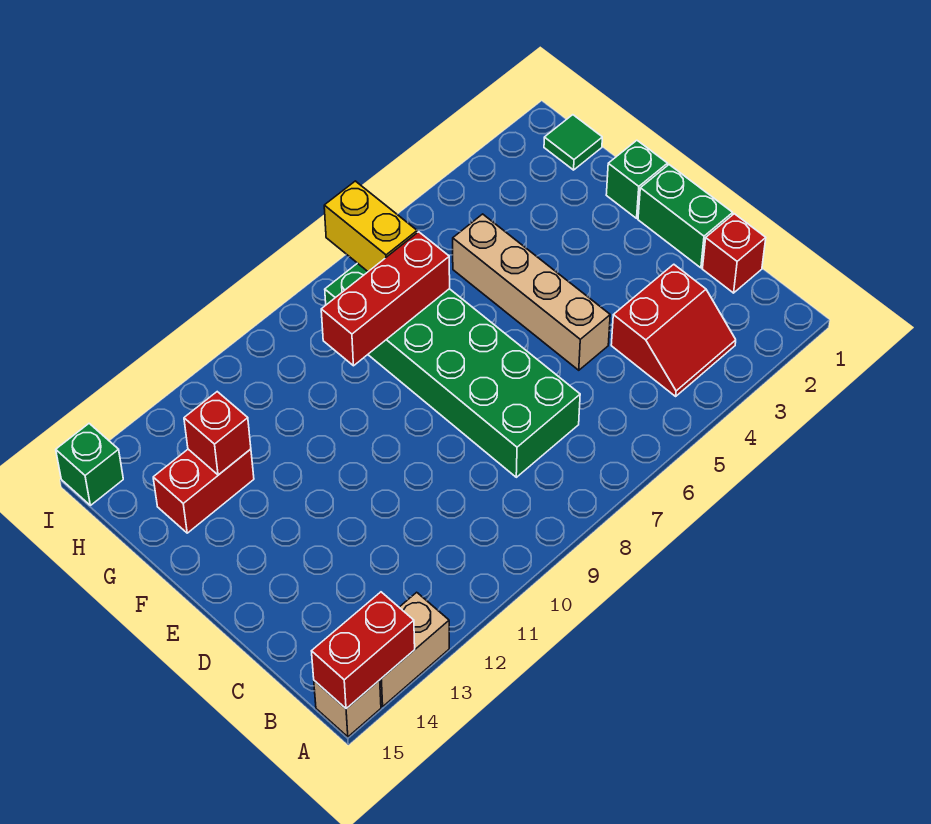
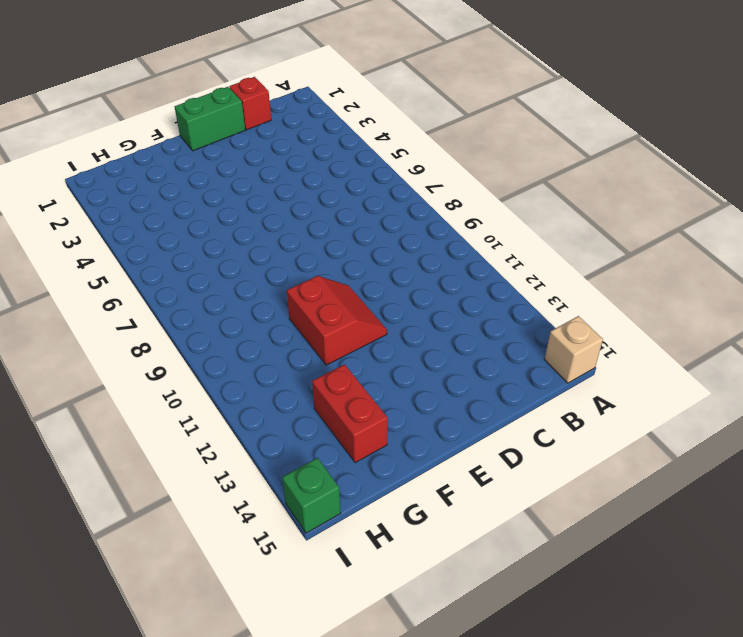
red 2x2 slope [287,276,387,365] -> red 2x2 slope moved to [611,264,736,396]
none -> tan 1x2 brick [380,592,449,706]
none -> green 2x6 brick [325,263,580,477]
none -> tan 1x4 brick [453,214,610,370]

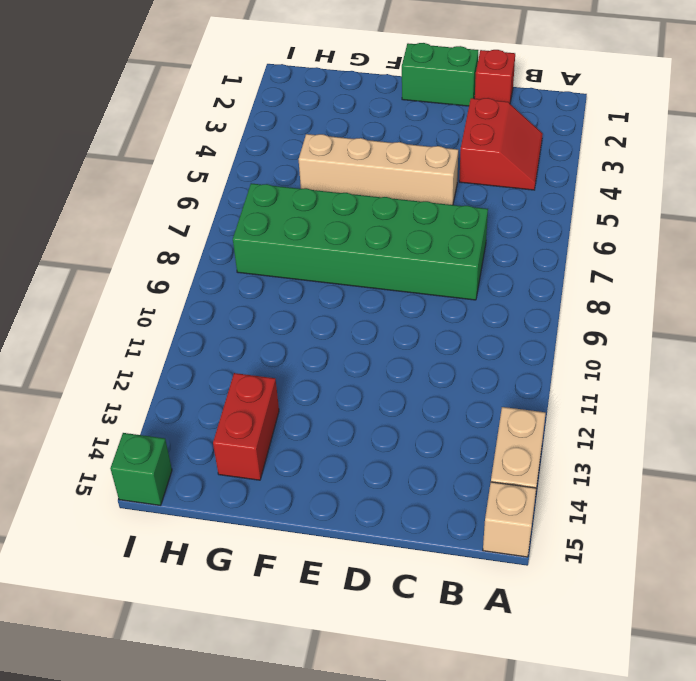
none -> green 1x1 brick [606,140,667,218]
none -> green 1x1 tile [544,115,602,170]
none -> red 1x2 brick [312,592,415,709]

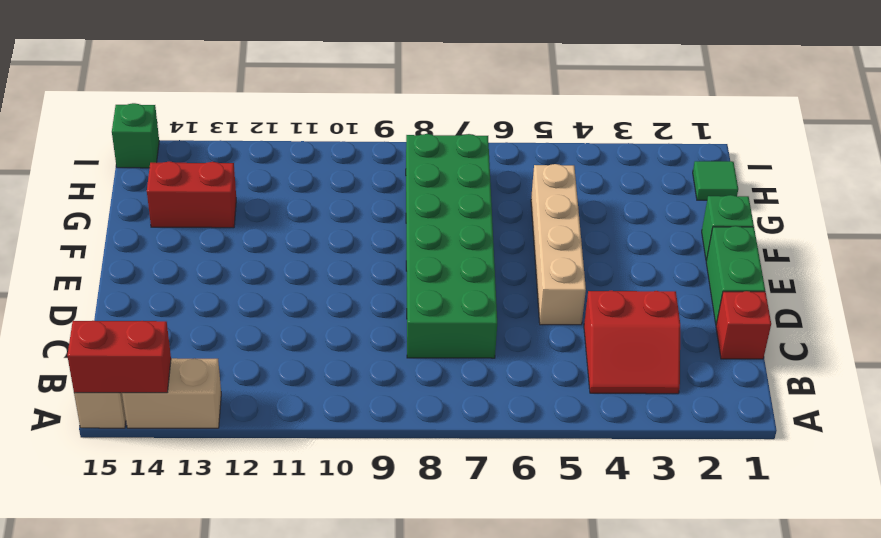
none -> red 1x3 brick [321,232,450,366]
none -> red 1x1 brick [184,392,251,475]
none -> yellow 1x2 brick [324,181,417,271]

